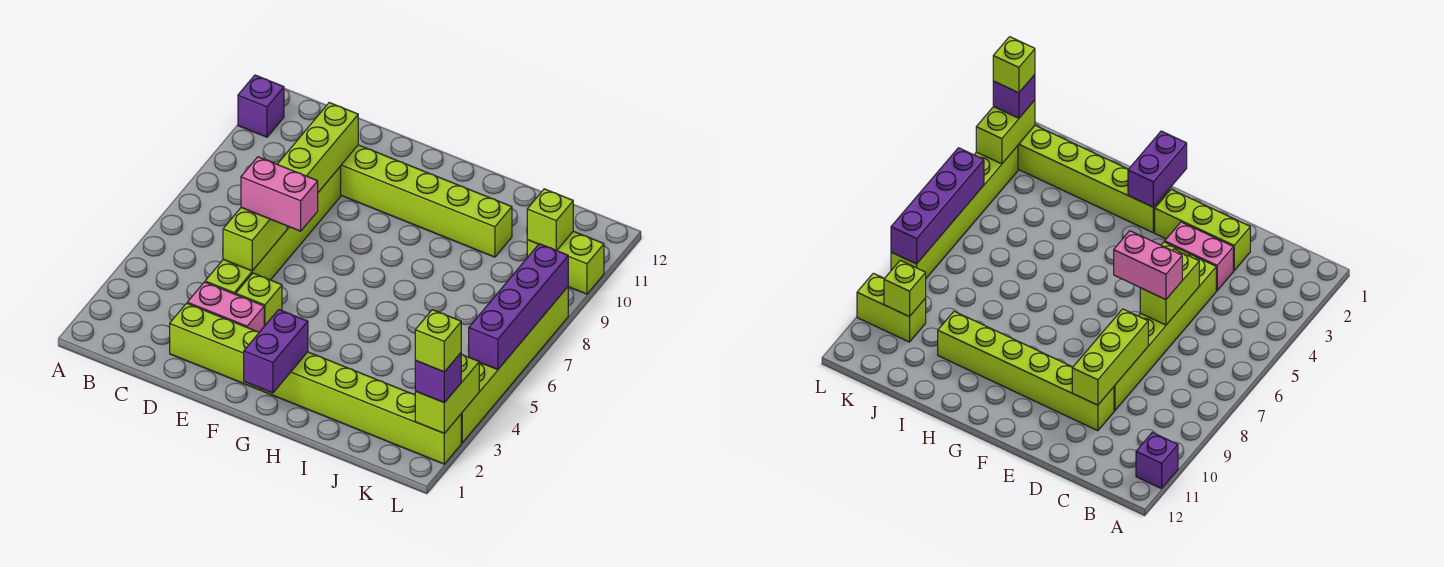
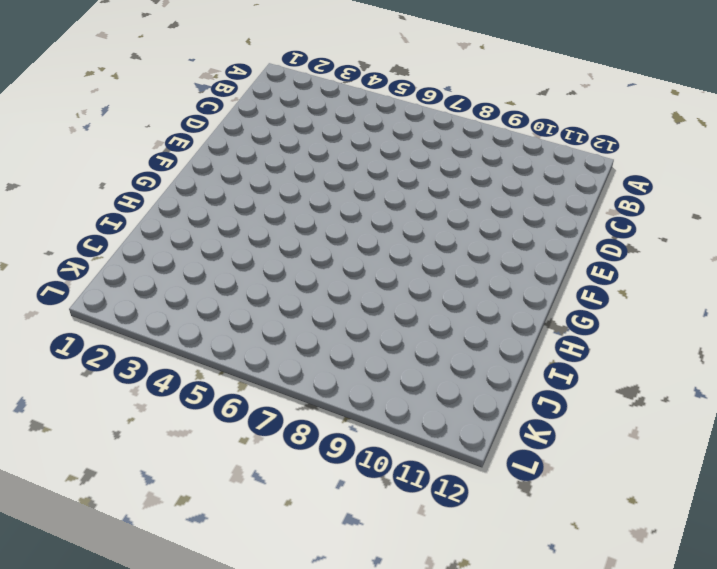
none -> purple 1x1 brick [238,75,284,137]
none -> lime 1x3 brick [170,303,261,390]
none -> pink 1x2 brick [187,282,264,332]

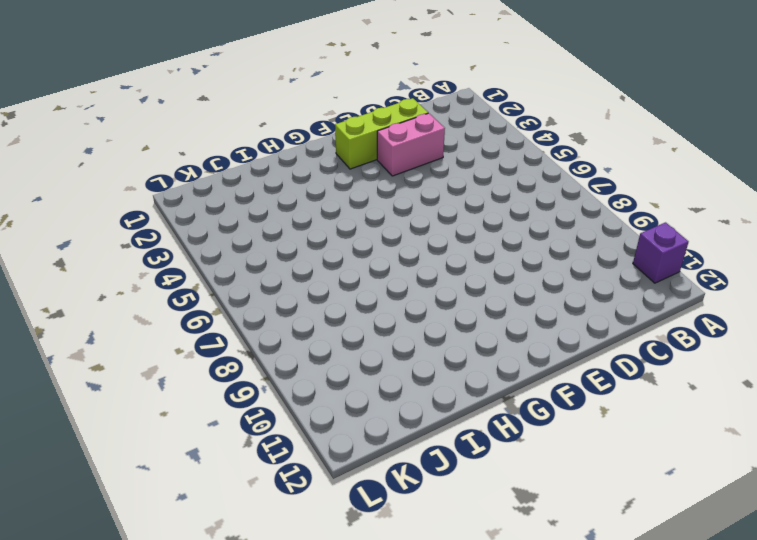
none -> lime 1x6 brick [205,167,341,294]
none -> lime 1x6 brick [340,145,512,257]
none -> lime 1x1 brick [236,273,282,326]

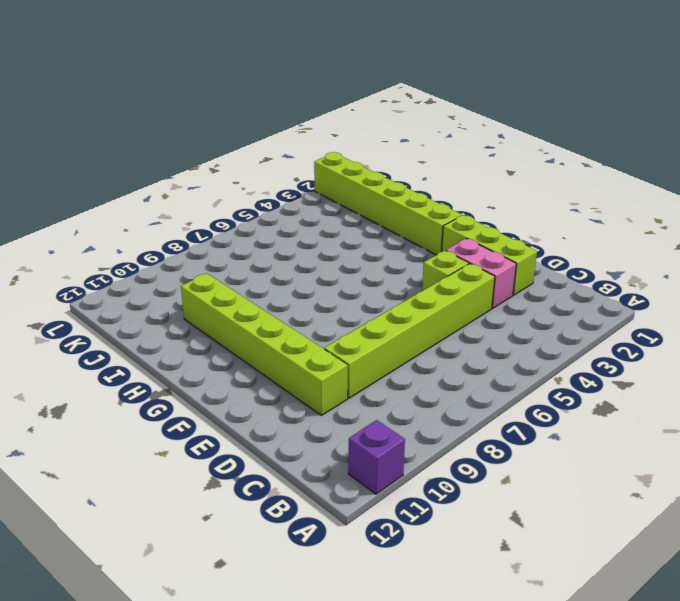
none -> lime 1x2 brick [527,231,604,294]
none -> lime 1x6 brick [461,287,568,443]
none -> lime 1x2 brick [223,208,287,271]

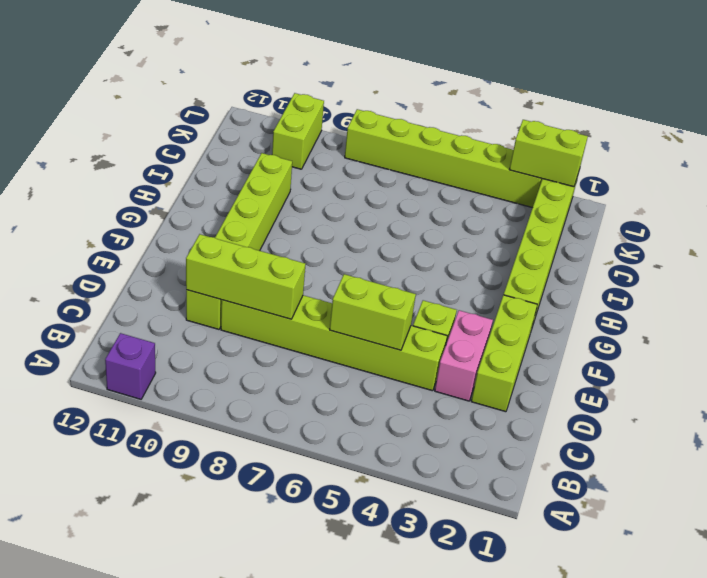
none -> purple 1x2 brick [244,310,308,393]
none -> lime 1x1 brick [527,189,573,251]
none -> purple 1x4 brick [468,244,568,370]

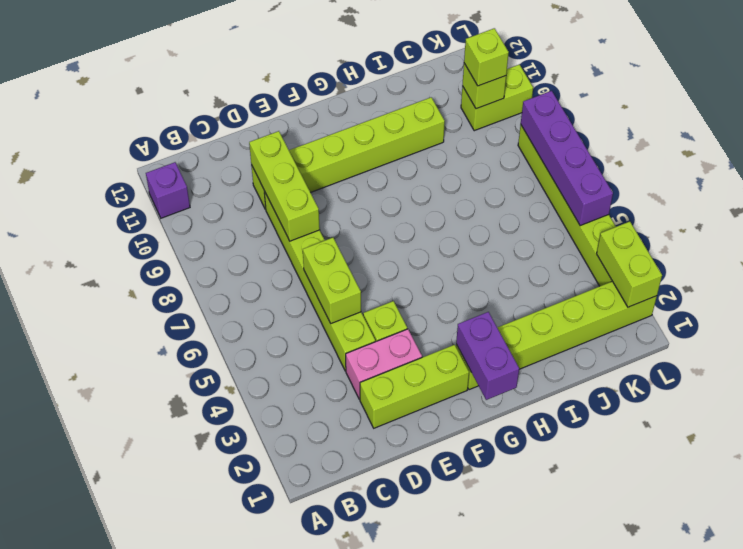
lime 1x1 brick [464,28,509,86] -> lime 1x1 brick moved to [415,310,461,372]
none -> pink 1x2 brick [241,157,318,231]
none -> purple 1x1 brick [415,353,461,403]

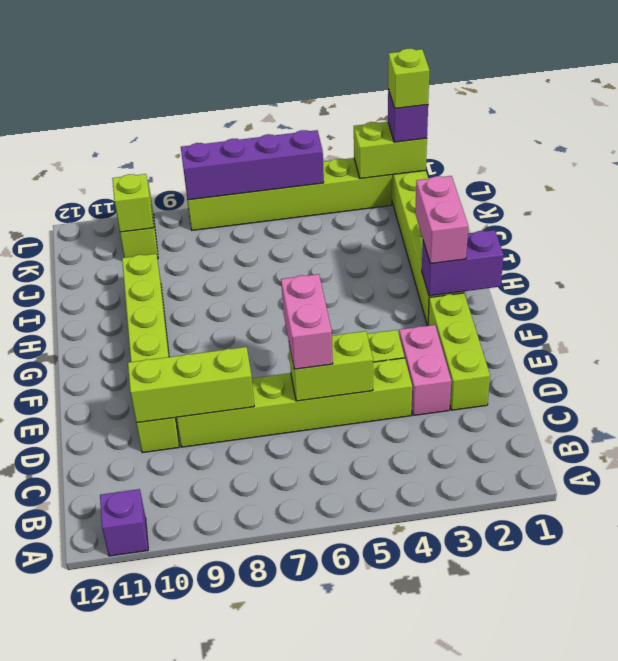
pink 1x2 brick [415,176,468,264] -> none

